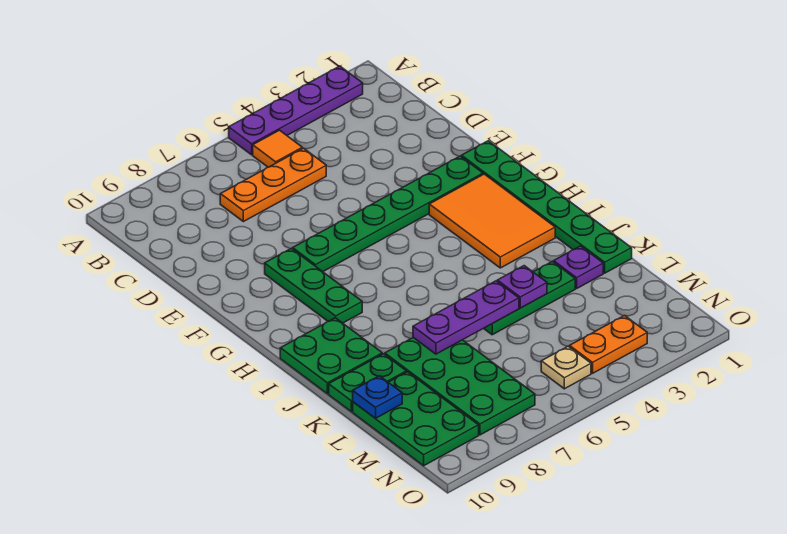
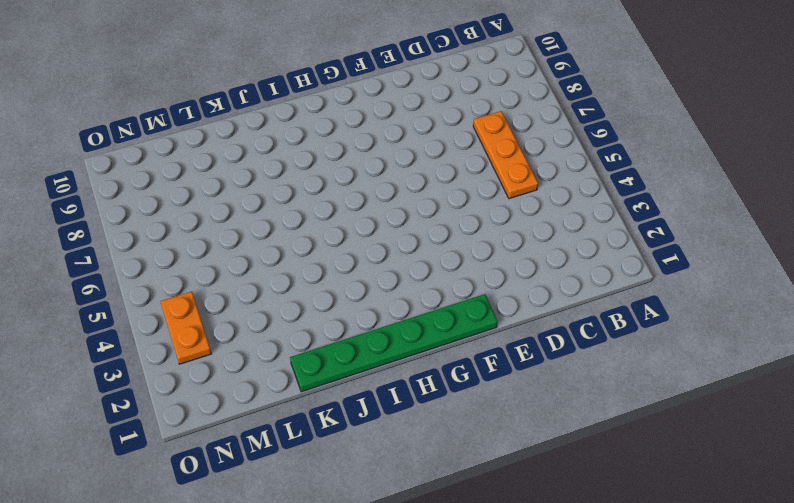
none -> purple 1x4 plate [229,66,363,155]
none -> orange 1x1 tile [253,130,303,167]
none -> green 1x6 plate [293,156,483,272]

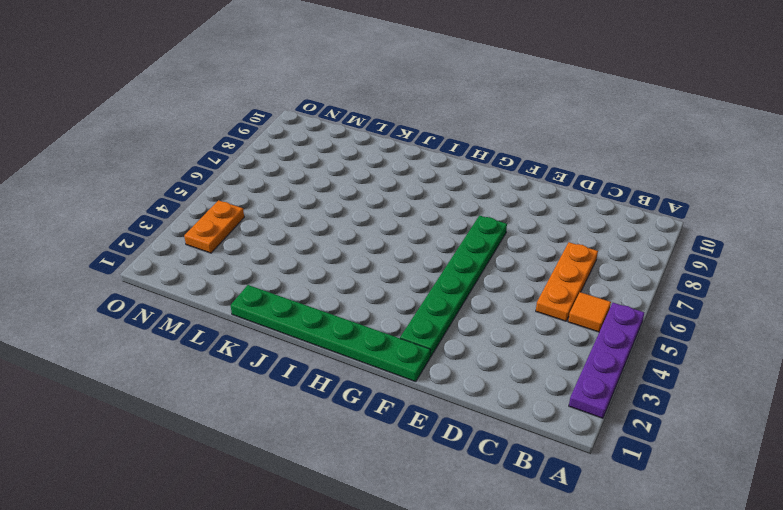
none -> green 1x3 plate [265,248,362,323]
none -> orange 2x3 tile [429,174,555,268]
none -> green 2x2 plate [280,318,382,394]

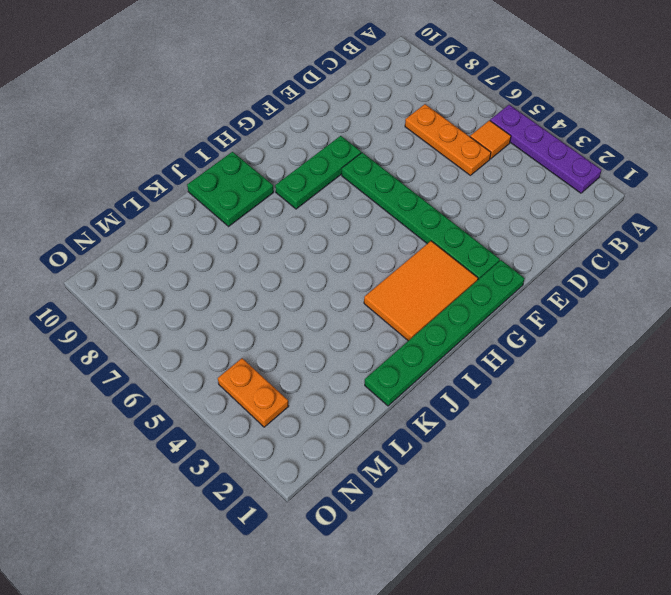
none -> purple 1x1 plate [554,246,603,288]
none -> green 1x3 plate [484,261,575,335]
none -> green 2x4 plate [385,338,535,435]

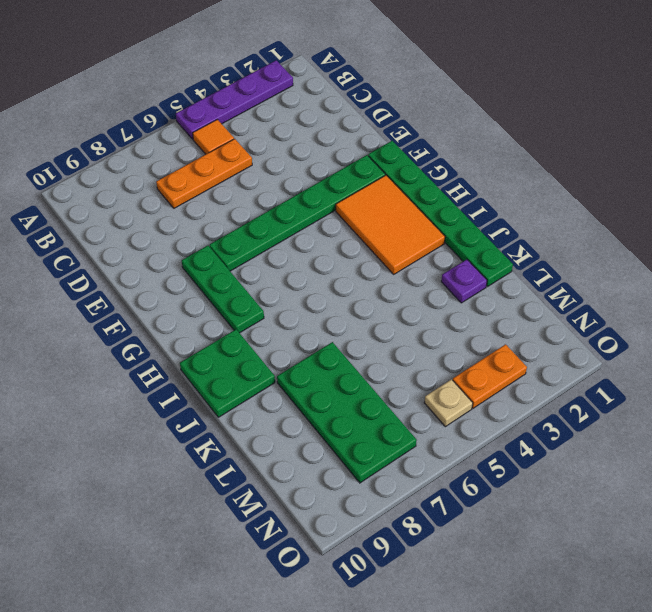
none -> green 1x3 plate [484,261,575,335]
none -> green 1x2 plate [329,354,406,412]
none -> green 2x3 plate [353,372,479,466]

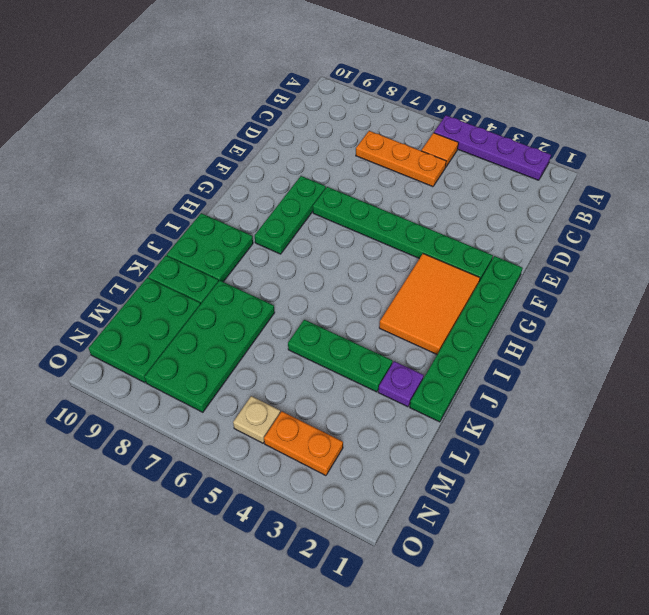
none -> purple 1x1 plate [497,266,547,308]
none -> purple 1x3 plate [413,281,519,354]
none -> blue 1x1 plate [353,376,402,418]

